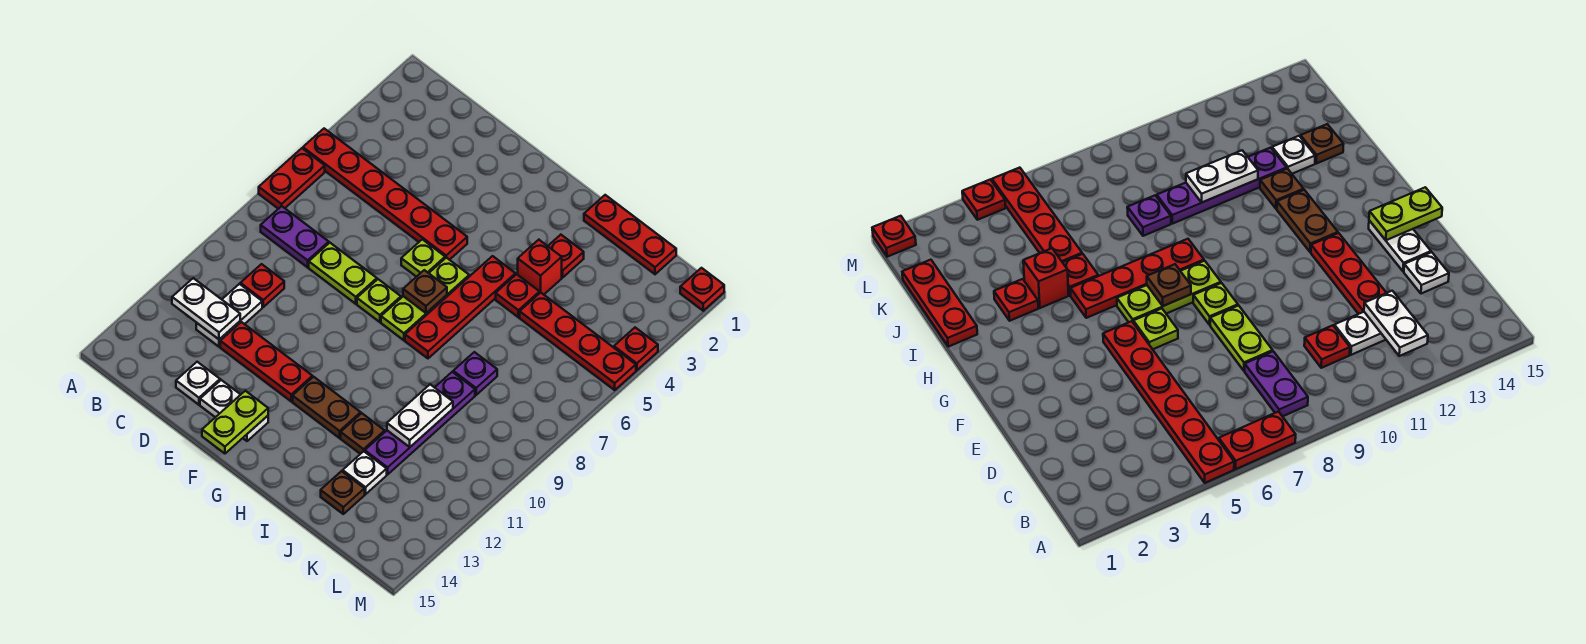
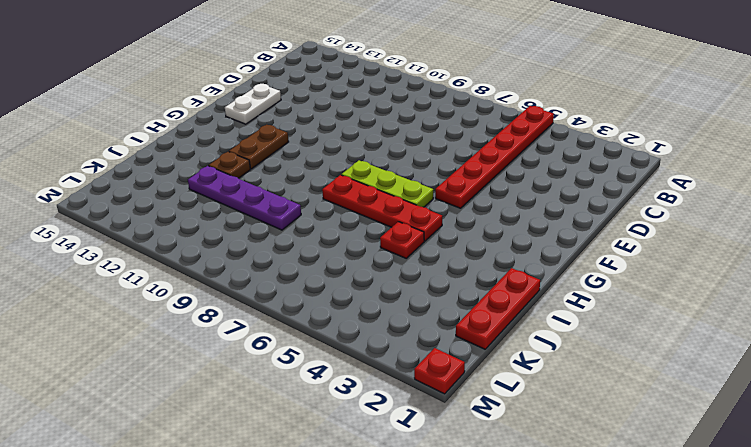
none -> red 1x2 plate [259,148,325,209]
none -> purple 1x2 plate [261,206,329,267]
none -> red 1x1 plate [240,264,284,307]
none -> white 1x2 plate [196,284,262,347]

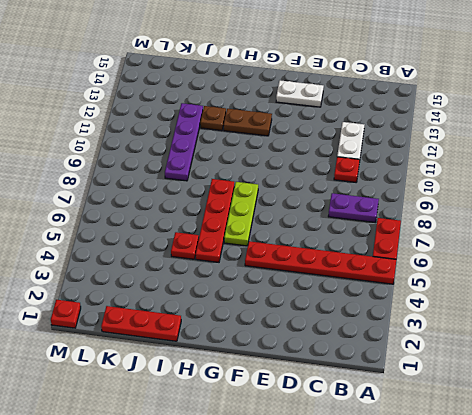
none -> lime 1x2 plate [309,243,377,304]
none -> red 1x3 plate [220,322,312,401]
none -> white 1x1 plate [176,362,220,405]
none -> lime 1x1 plate [401,239,445,277]

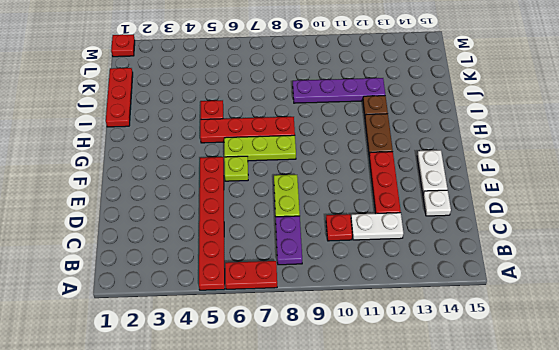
none -> lime 1x1 plate [357,279,401,322]
none -> red 1x1 plate [548,235,584,277]
none -> red 1x1 brick [518,240,562,294]
none -> red 1x4 plate [520,293,636,390]

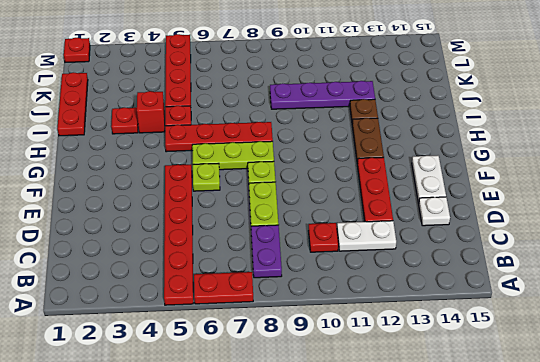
none -> purple 1x1 plate [453,352,497,395]
none -> white 1x1 plate [343,451,387,494]
none -> brown 1x1 plate [321,471,365,514]
none -> red 1x1 plate [614,328,658,370]

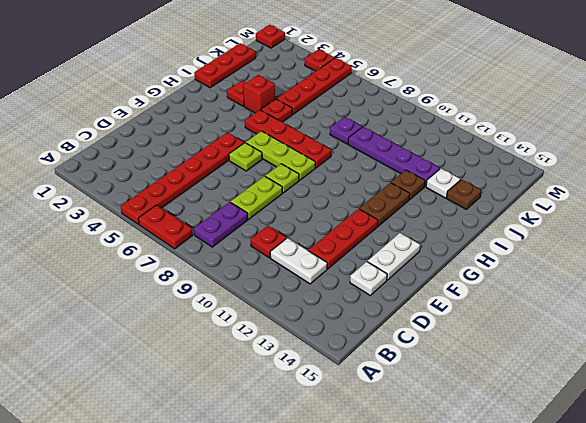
none -> white 1x2 plate [172,278,240,339]
none -> lime 1x2 plate [202,391,268,454]
none -> brown 1x1 plate [403,270,447,313]
none -> white 1x2 plate [387,384,453,447]

